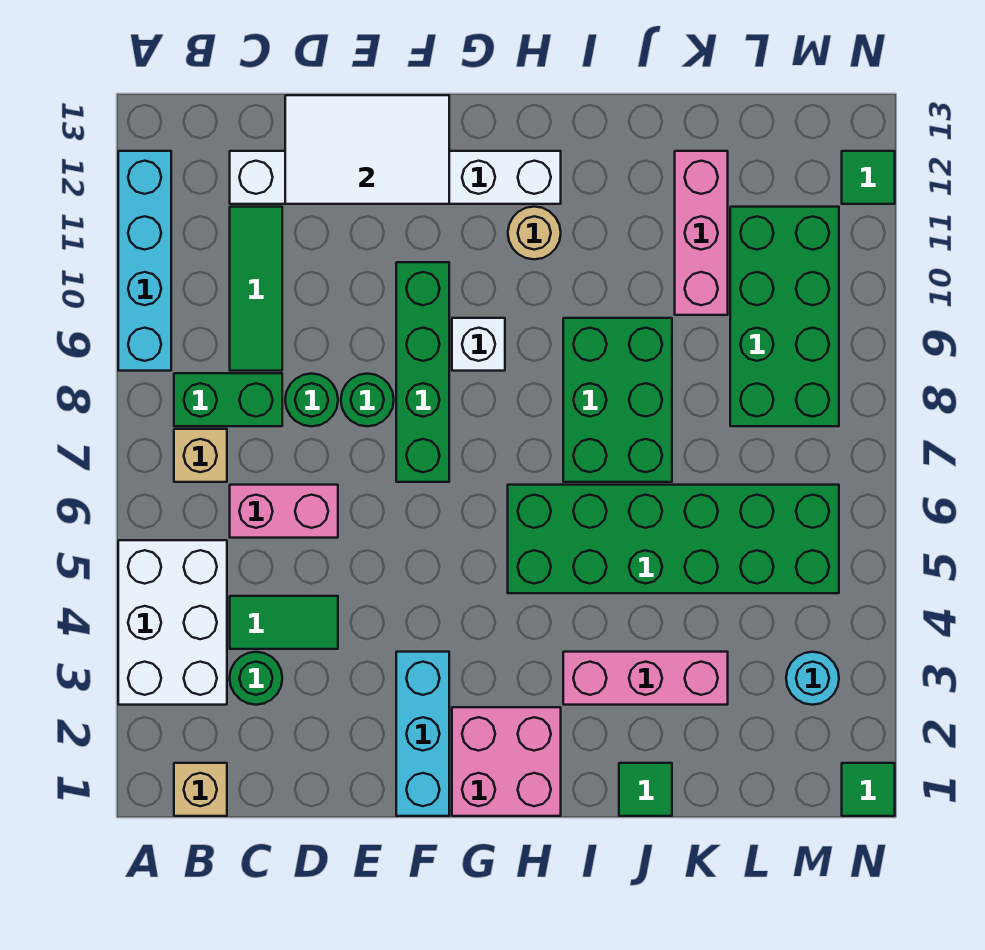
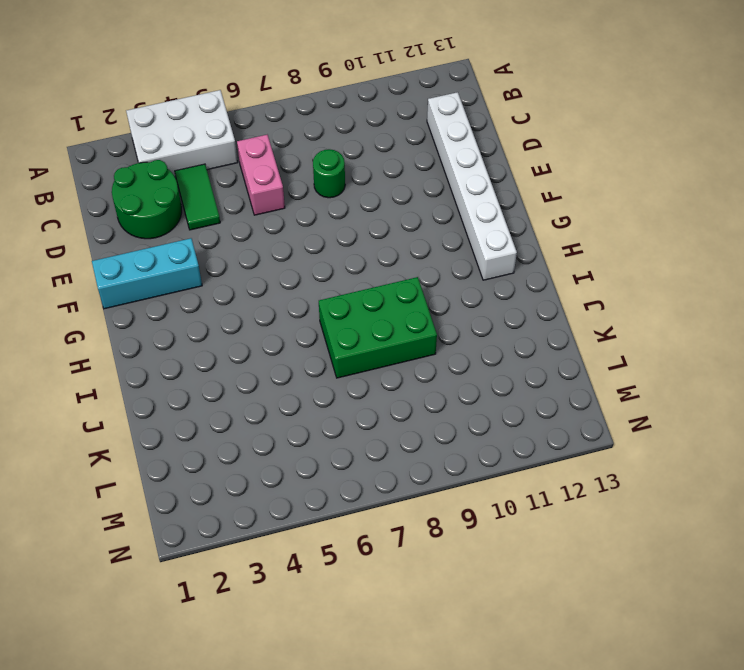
green 2x2 round brick [112,160,182,239] -> green 1x1 round brick [230,652,282,705]
none -> cyan 1x4 brick [118,151,171,371]
none -> tan 1x1 brick [174,763,227,816]
none -> tan 1x1 brick [174,429,227,482]

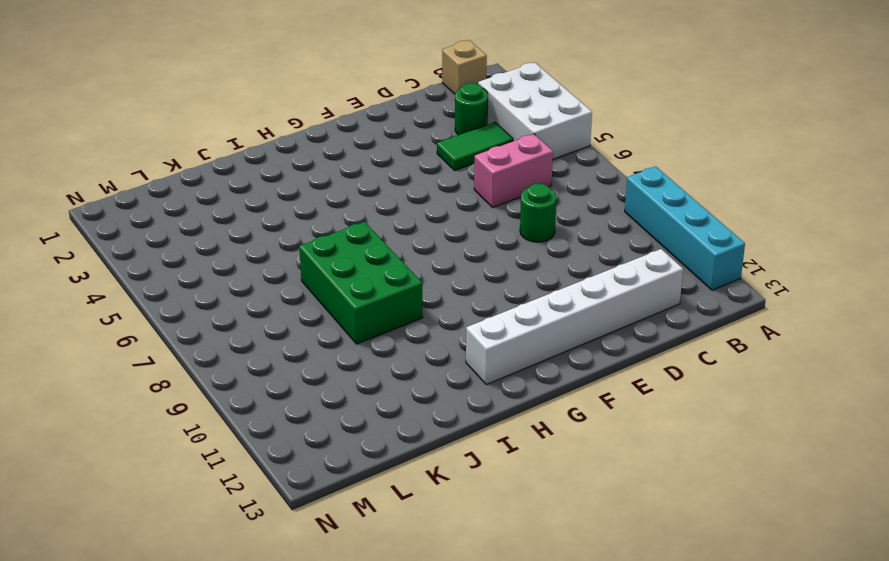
none -> tan 1x1 brick [174,429,227,482]
none -> green 1x2 brick [174,373,282,426]
none -> green 1x3 tile [230,207,282,371]

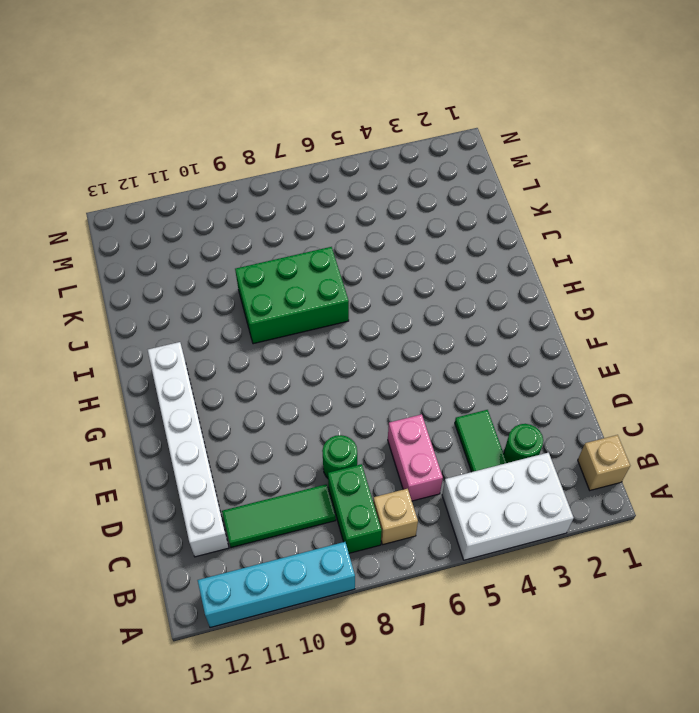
none -> green 1x1 round brick [341,374,394,426]
none -> cyan 1x3 brick [396,652,449,816]
none -> green 1x4 brick [396,262,449,482]

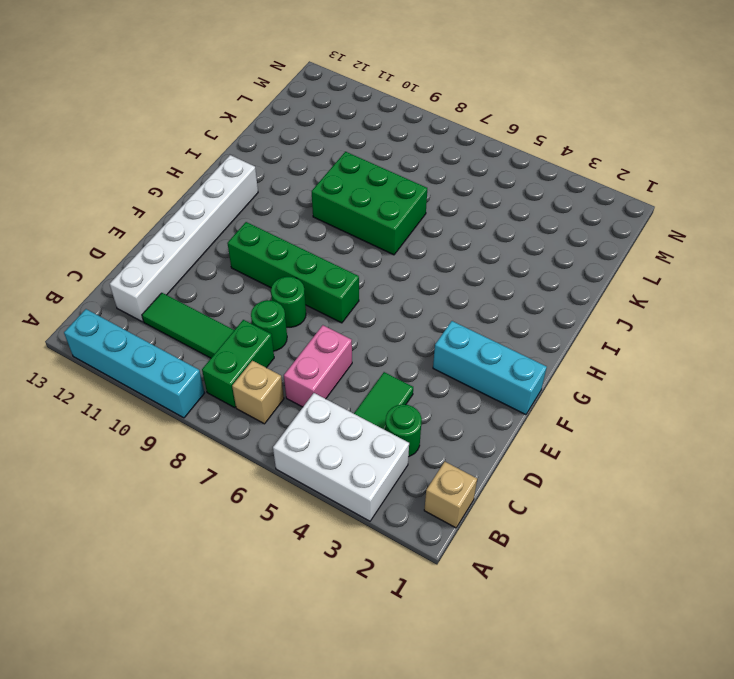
none -> pink 2x2 brick [452,707,561,816]
none -> white 1x1 brick [452,318,505,371]
none -> green 2x6 brick [508,485,839,593]

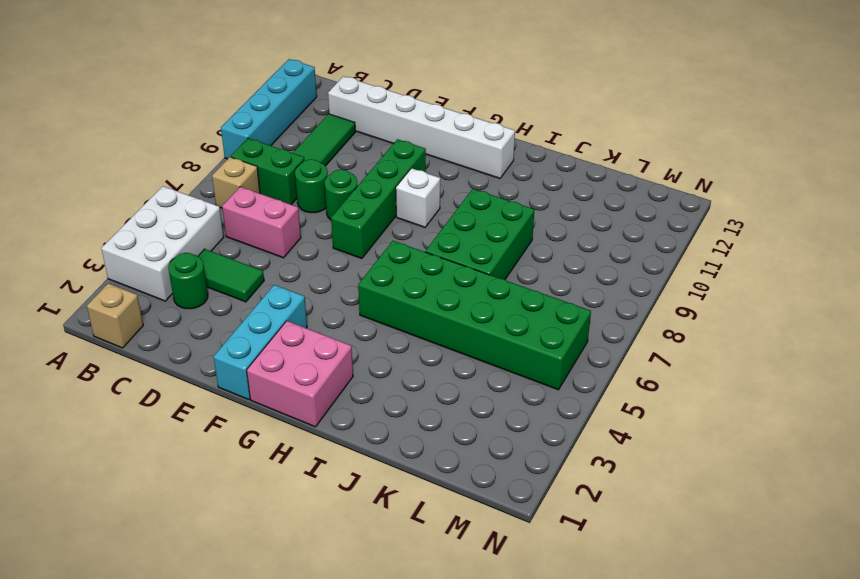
none -> tan 1x1 round brick [508,207,561,259]
none -> pink 1x3 brick [563,652,728,705]
none -> green 1x1 tile [619,763,672,816]

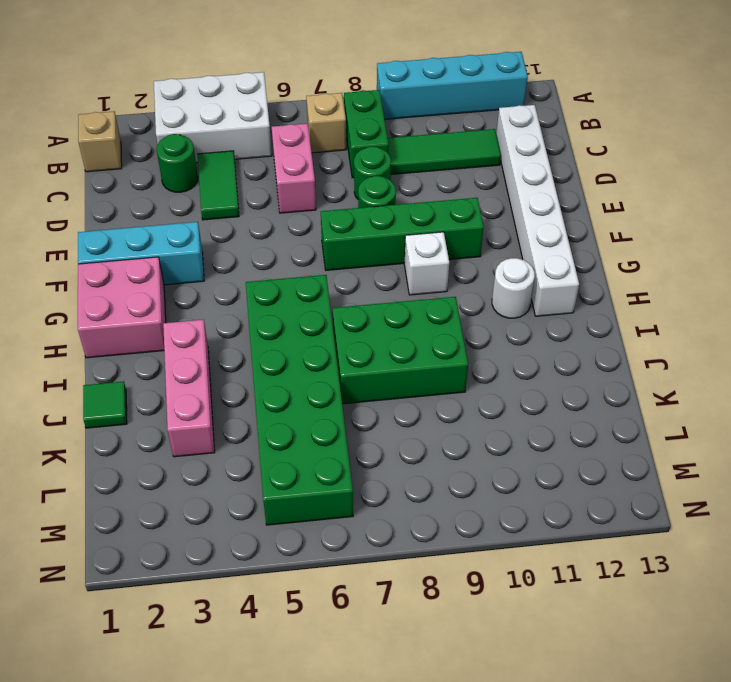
white 1x1 round brick [492,258,535,318] -> tan 1x1 round brick [508,207,561,259]
none -> pink 1x3 brick [675,151,728,315]
none -> green 2x4 brick [730,207,839,426]
none -> cyan 1x1 round brick [786,652,839,705]

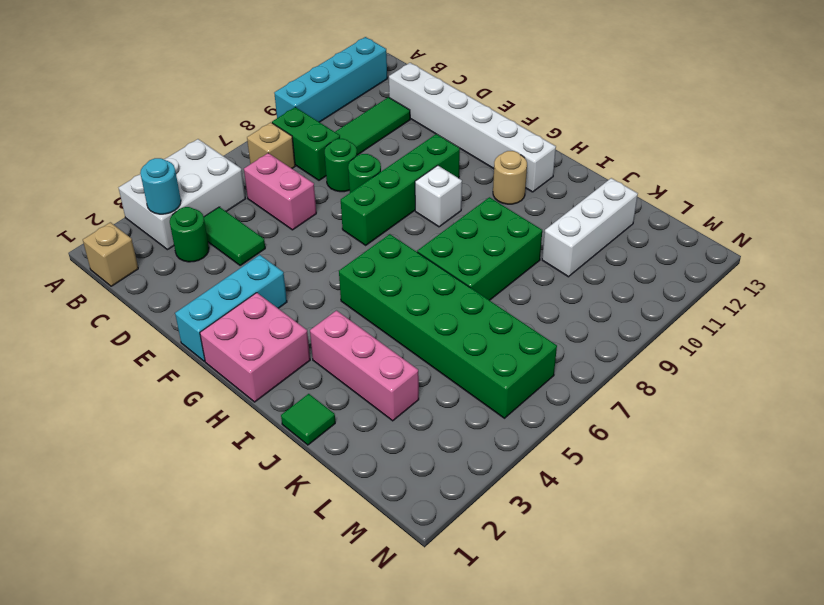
cyan 1x1 round brick [140,158,181,214] -> cyan 1x1 round brick moved to [786,652,839,705]
white 1x3 brick [542,178,638,277] -> pink 1x3 brick [675,151,728,315]
none -> green 2x4 brick [730,207,839,426]
none -> green 1x1 tile [842,763,895,816]
none -> green 1x1 tile [842,151,895,204]

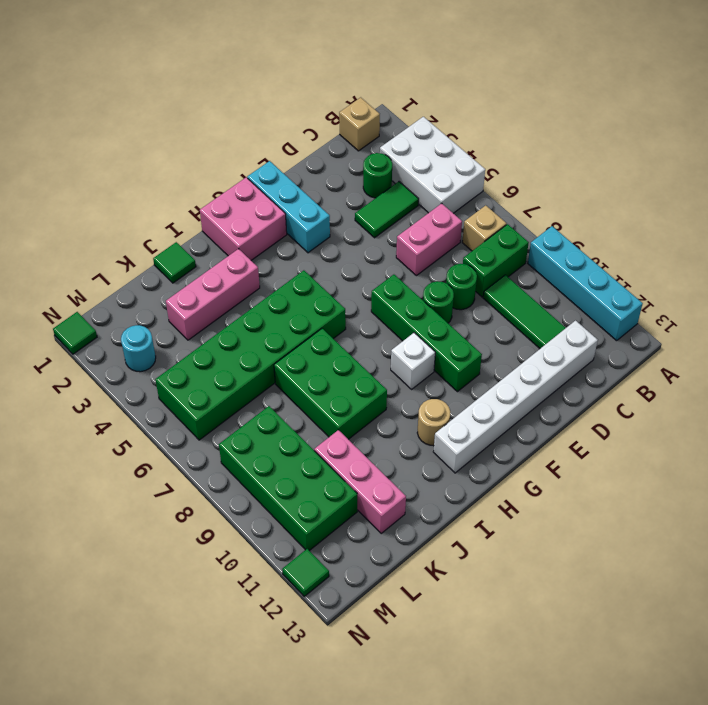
none -> white 2x3 tile [285,95,449,204]

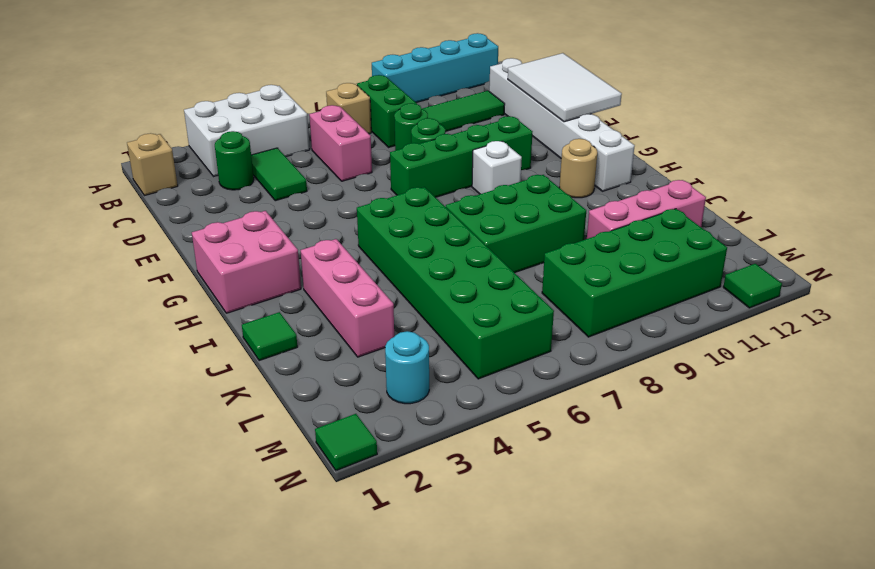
none -> cyan 1x3 brick [396,652,449,816]

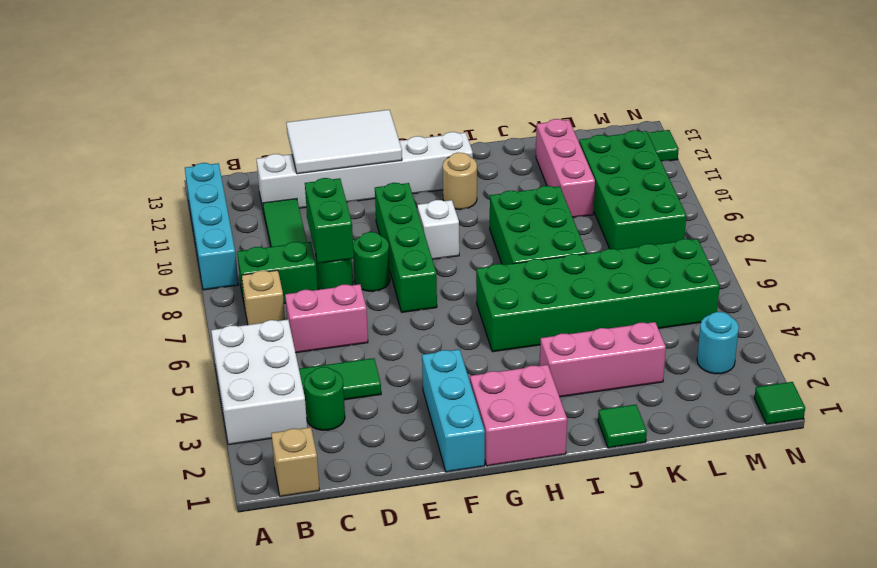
green 1x2 brick [305,178,354,263] -> none

